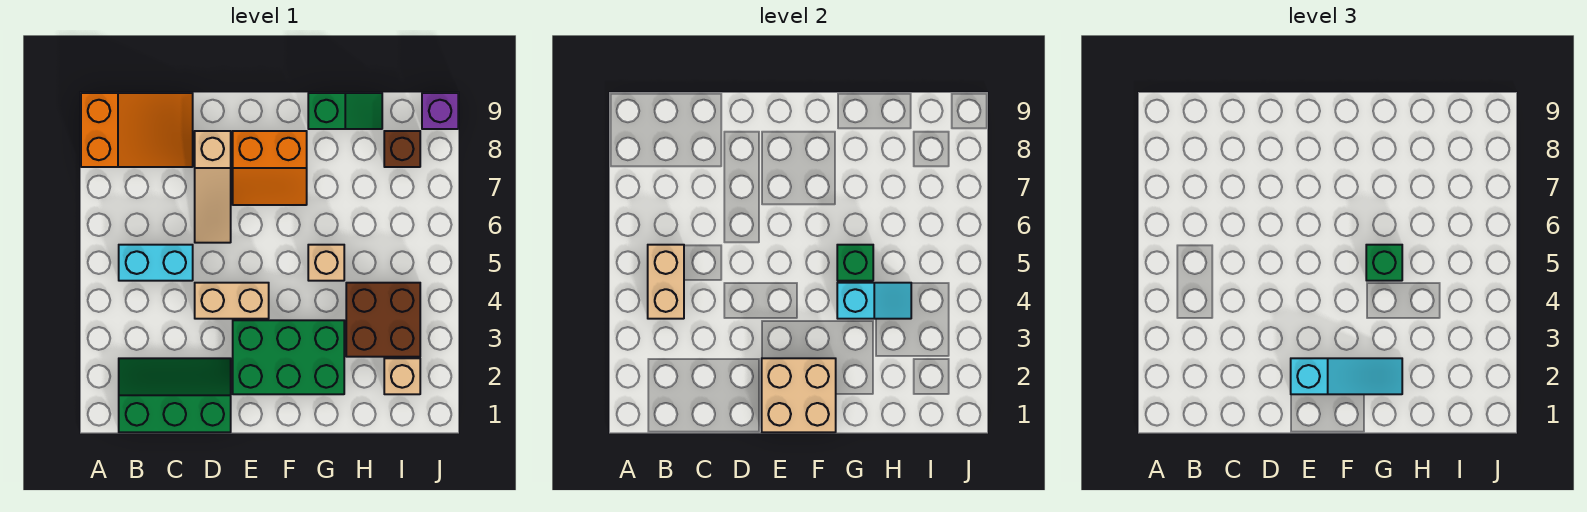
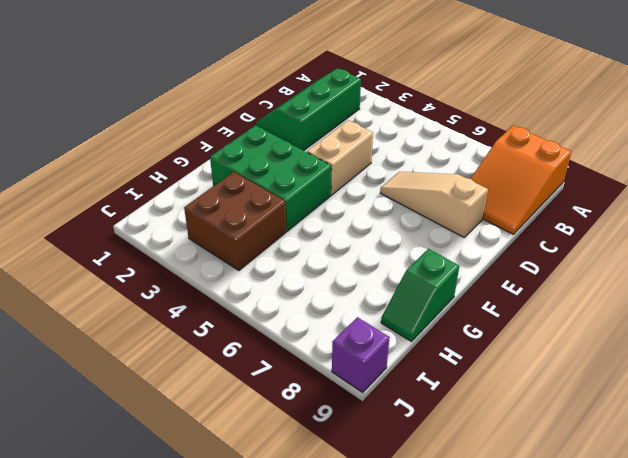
green 2x3 slope [256,68,361,151] -> green 2x3 slope turned to [119,358,231,432]
green 2x3 brick [210,125,331,231] -> green 2x3 brick turned to [233,320,344,394]
none -> cyan 1x2 brick [119,245,193,281]
none -> orange 2x2 slope [233,131,307,205]
none -> tan 1x1 brick [308,245,344,281]

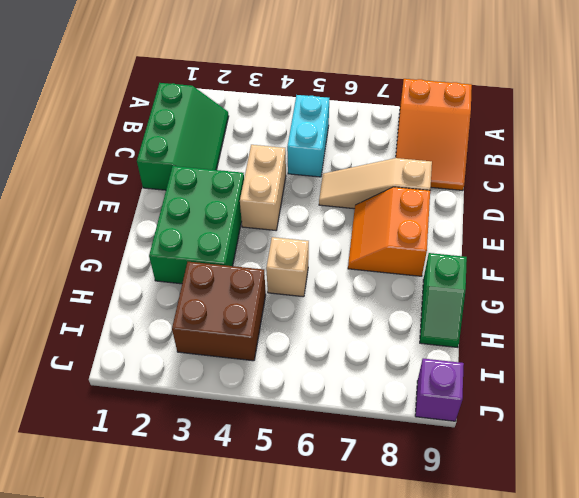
none -> tan 1x1 brick [384,358,420,394]
none -> brown 1x1 brick [384,131,420,167]
none -> tan 1x2 brick [648,245,684,319]

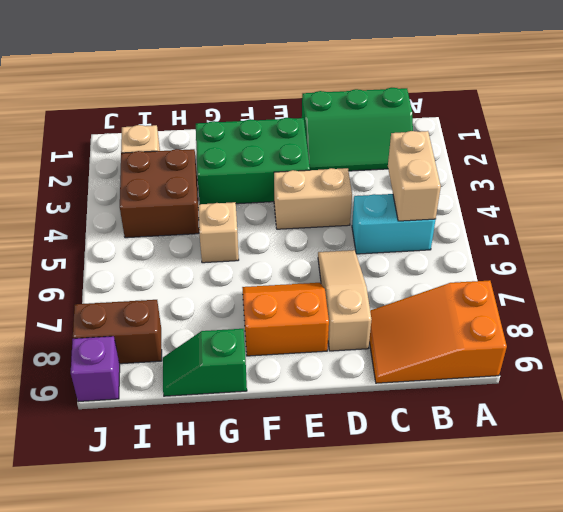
brown 1x2 brick [73,300,162,364] -> brown 1x1 brick [384,131,420,167]
none -> tan 2x2 brick [762,358,836,432]
none -> cyan 1x2 slope [837,283,911,319]
none -> green 1x1 brick [837,245,873,281]

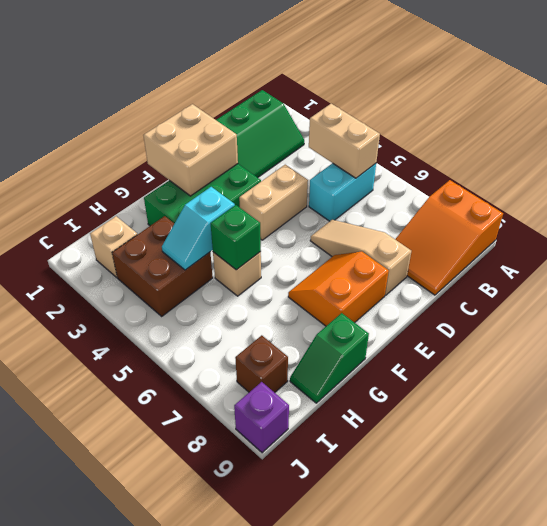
none -> cyan 1x3 slope [1291,358,1402,394]
none -> green 1x1 brick [1366,245,1402,281]

